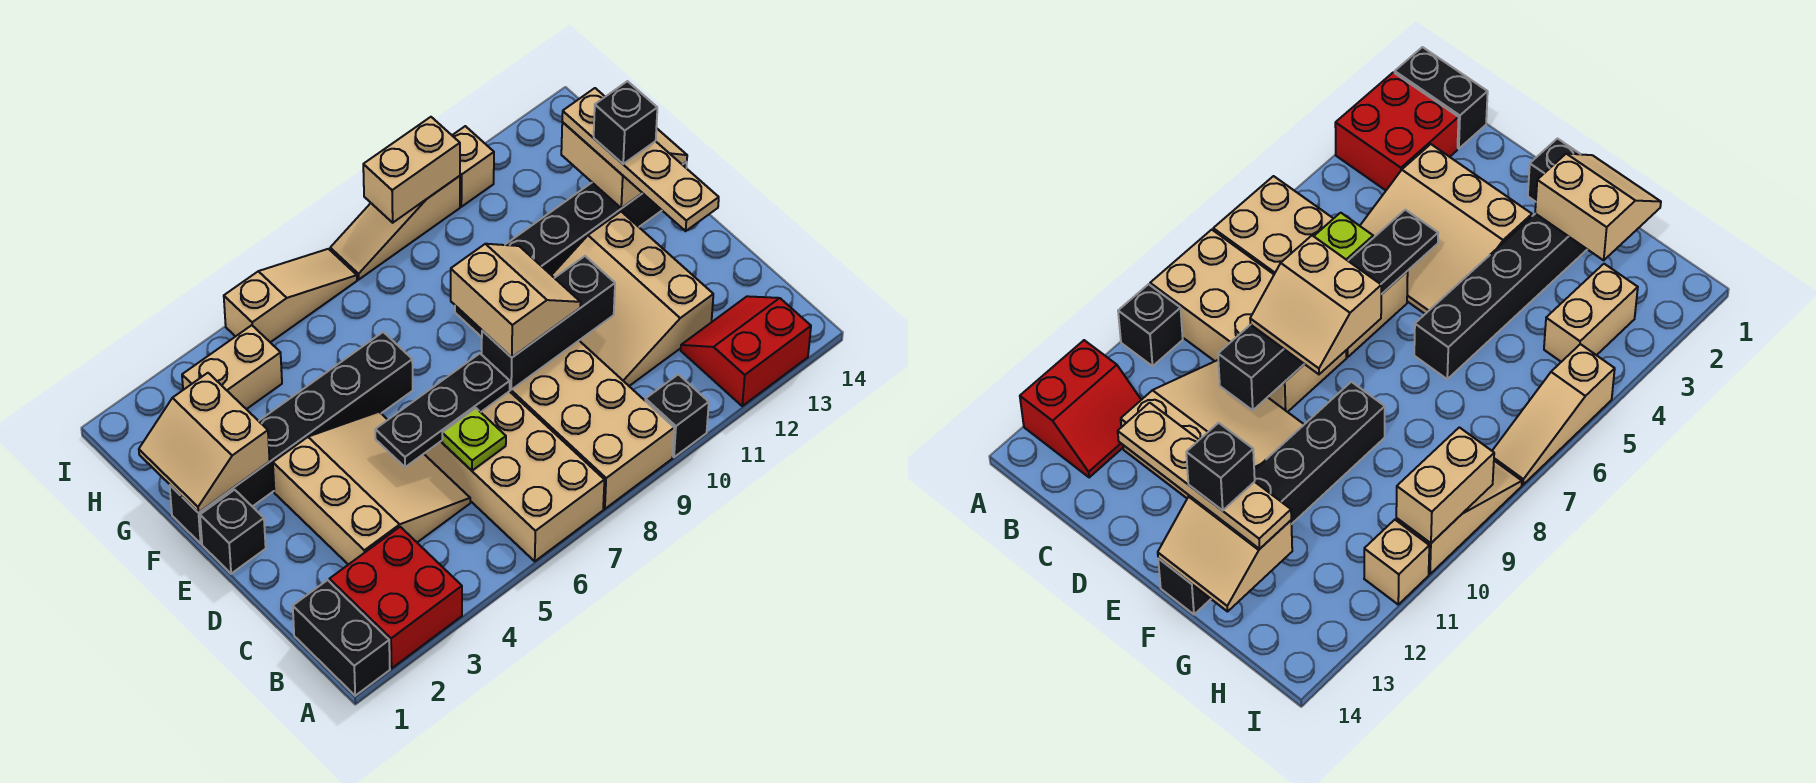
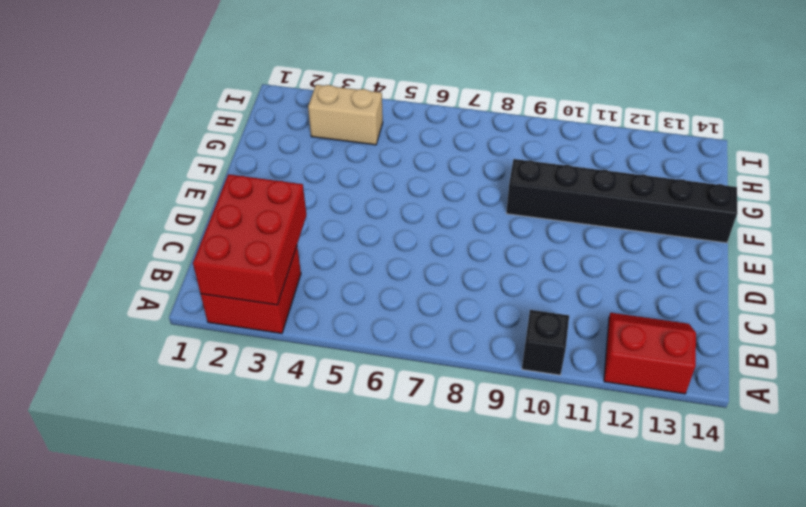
red 2x3 brick [193,174,306,305] -> none
none -> black 1x2 brick [293,580,390,696]
none -> tan 2x4 brick [424,391,604,561]
none -> tan 2x4 brick [510,341,674,509]

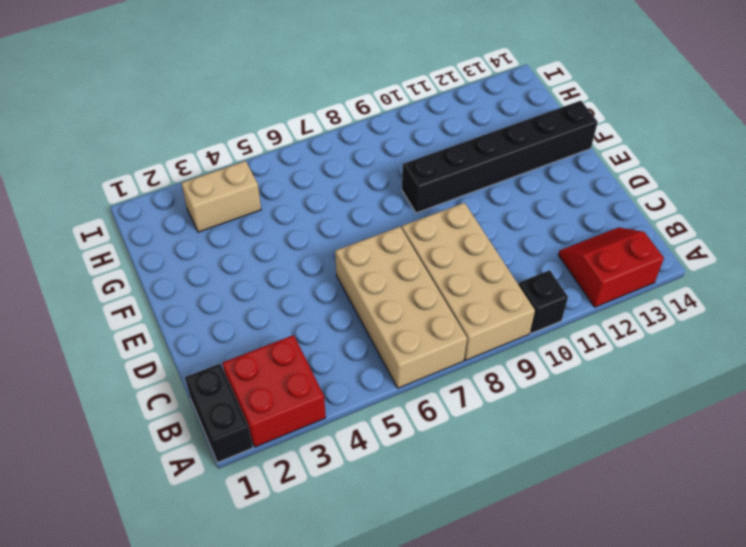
none -> tan 3x3 slope [273,412,470,565]
none -> tan 3x3 slope [552,212,713,386]
none -> black 1x1 brick [200,490,266,574]

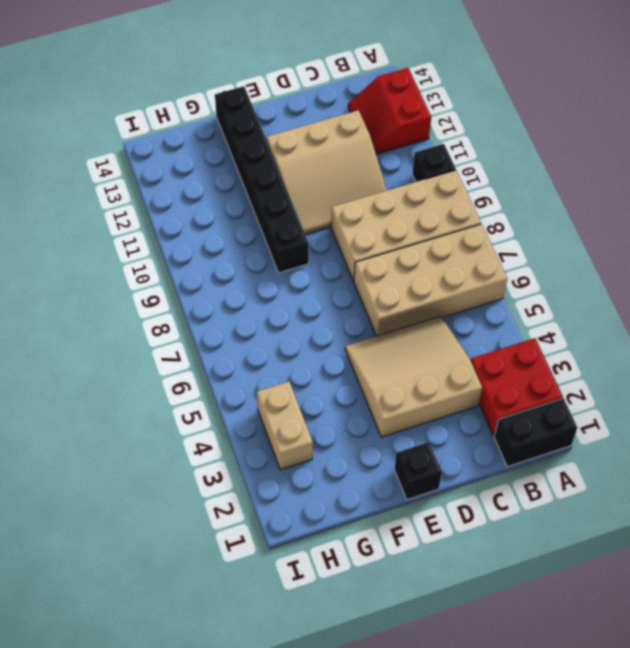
none -> black 1x6 brick [170,332,413,544]
none -> tan 1x3 slope [224,249,357,342]
none -> tan 1x3 slope [330,176,460,279]

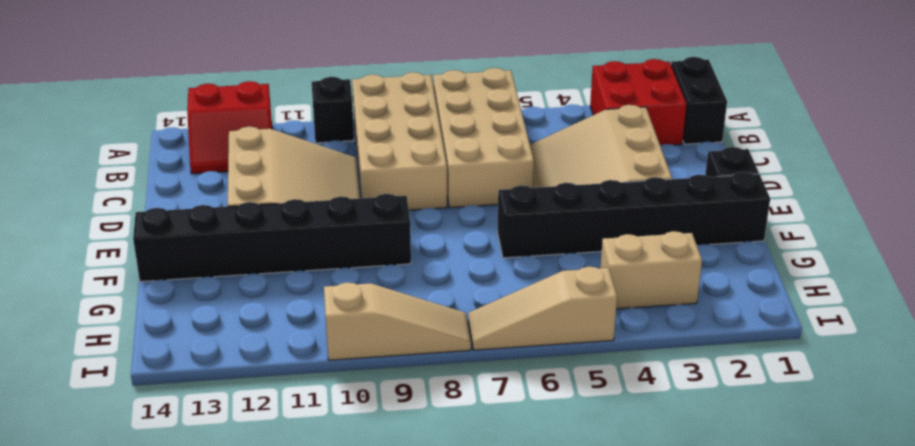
none -> tan 1x1 brick [452,126,494,207]
none -> lime 1x1 plate [442,408,506,471]
none -> black 1x3 plate [375,354,510,467]

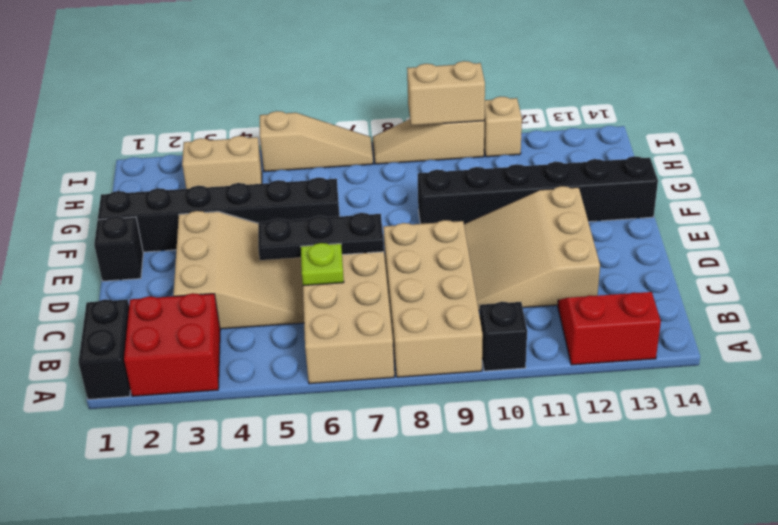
none -> black 1x3 brick [482,256,615,390]
none -> tan 2x2 slope [139,373,270,513]
none -> tan 2x2 slope [561,122,687,208]

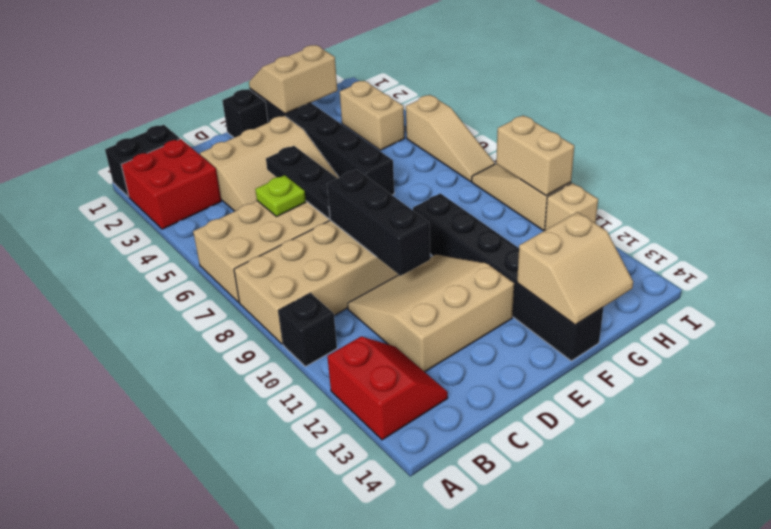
none -> tan 2x2 slope [451,244,581,357]
none -> tan 1x4 plate [562,88,719,231]
none -> black 1x1 brick [594,81,657,164]

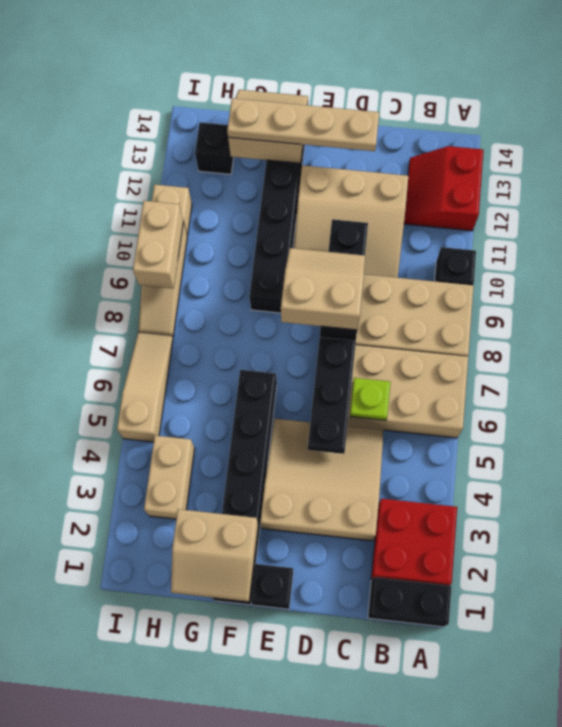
black 1x1 brick [195,122,234,174] -> black 1x1 brick moved to [594,81,657,164]

